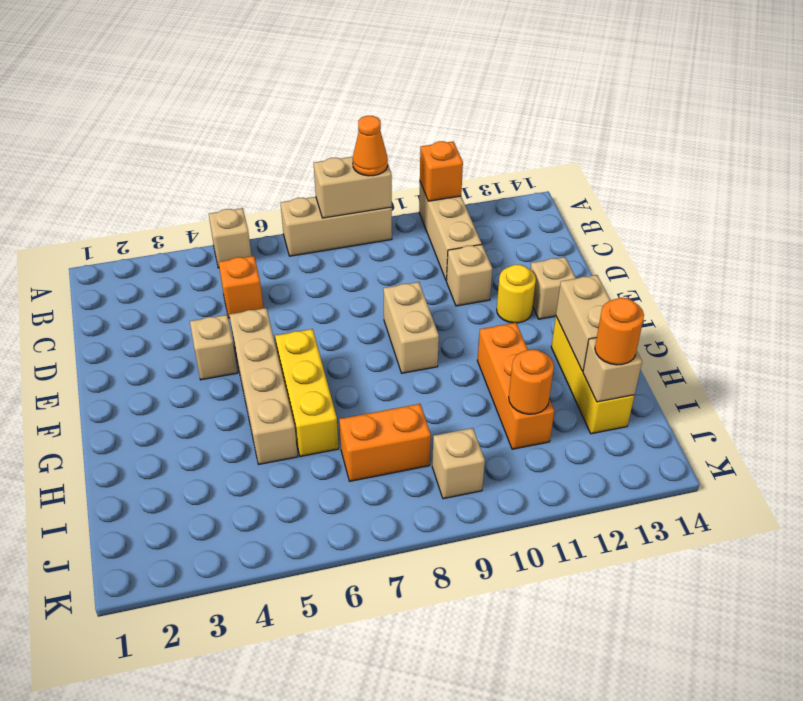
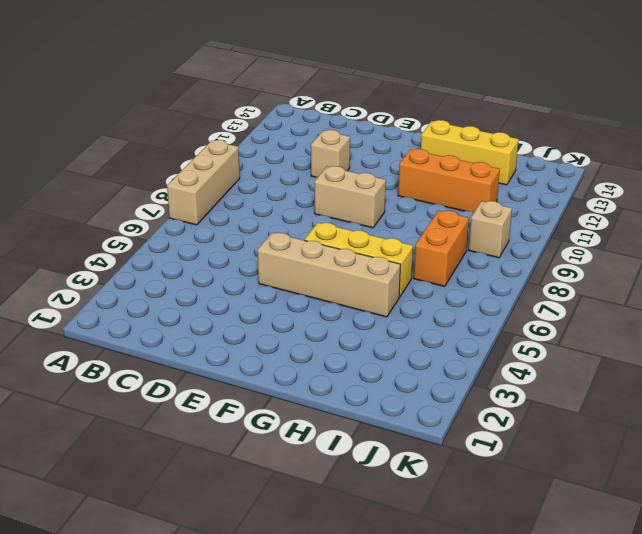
none -> tan 1x1 brick [209,208,251,268]
none -> tan 1x3 brick [419,182,482,281]
none -> orange 1x1 brick [219,256,263,318]

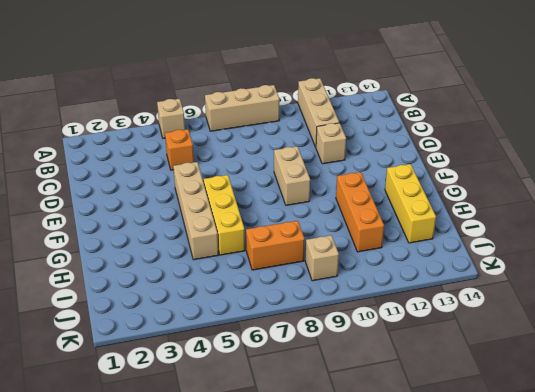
none -> tan 1x1 brick [190,315,238,380]
none -> yellow 1x1 round brick [497,265,536,323]
none -> tan 1x1 brick [530,257,576,319]

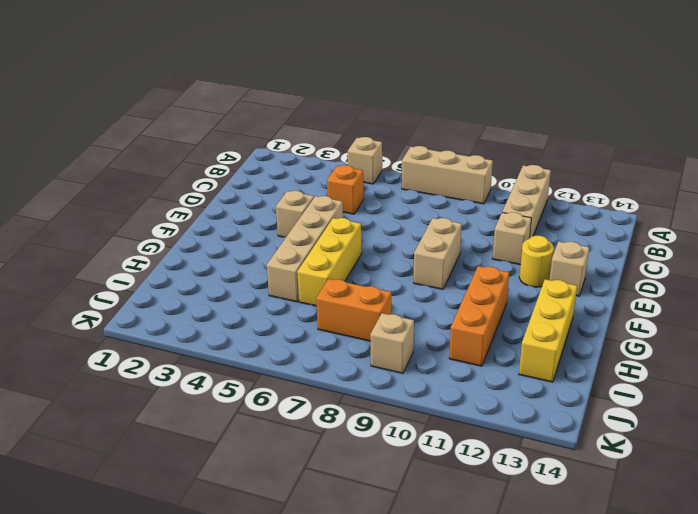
none -> tan 1x2 brick [314,157,392,218]
none -> orange 1x1 brick [420,141,463,201]
none -> tan 1x2 brick [556,275,611,371]

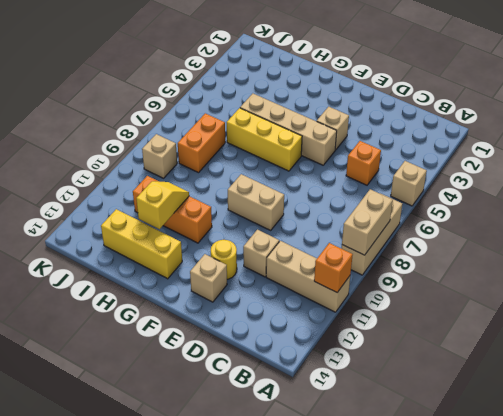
yellow 1x2 slope [136,181,189,229] -> none
none -> tan 1x2 brick [556,275,611,371]
none -> orange 1x1 round brick [509,350,554,414]
none -> tan 1x1 brick [583,338,642,402]

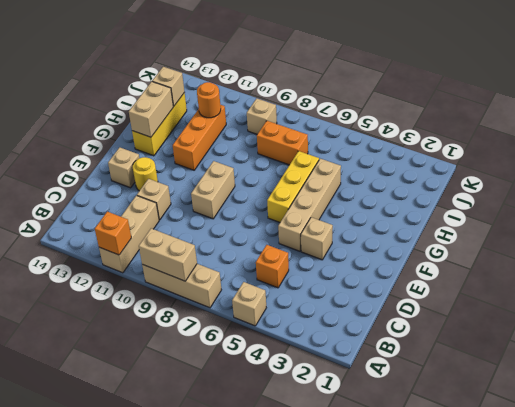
none -> orange 1x1 cone [353,116,388,176]
none -> orange 1x1 round brick [595,298,644,365]

